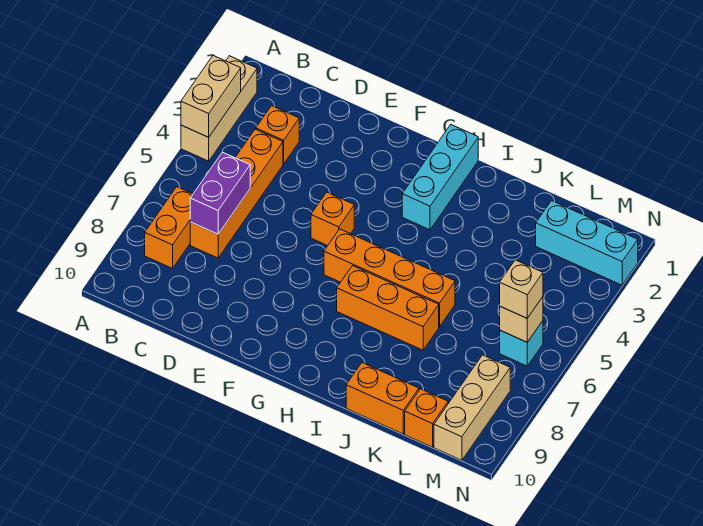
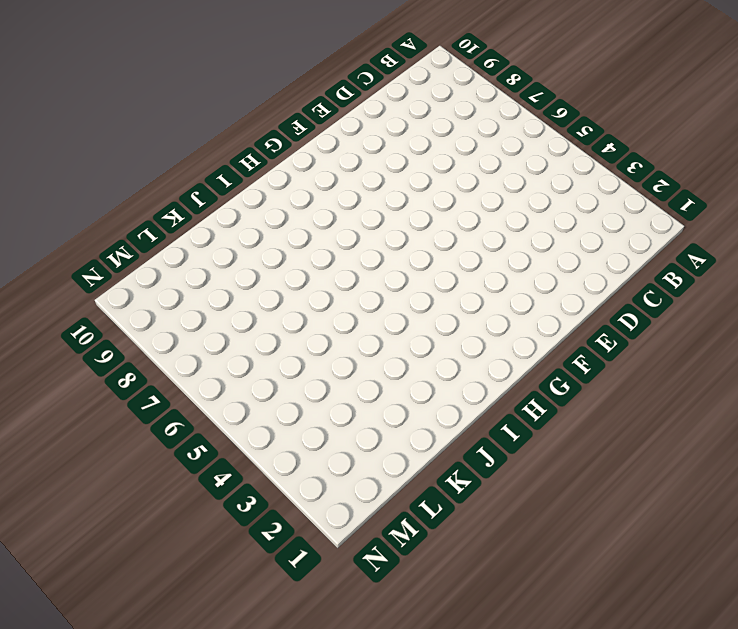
none -> tan 1x3 brick [181,56,257,161]
none -> orange 1x2 brick [145,187,193,269]
none -> orange 1x1 brick [256,106,299,164]

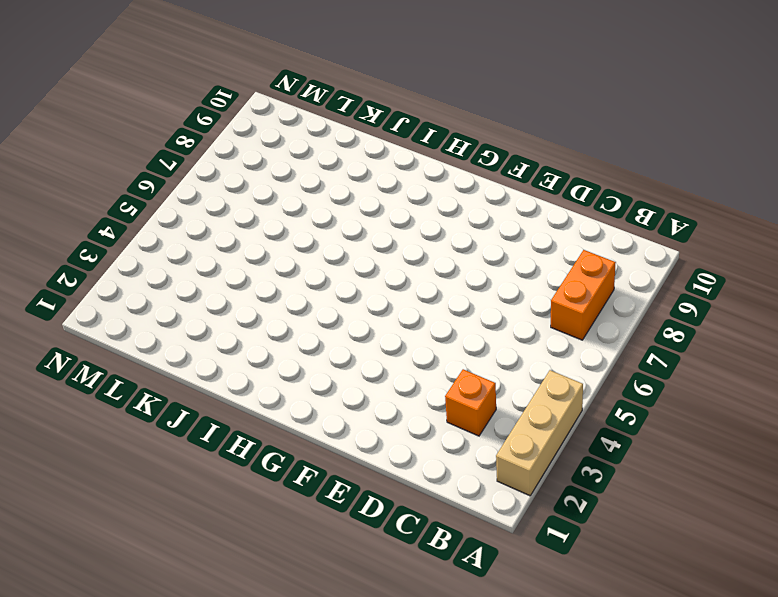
none -> orange 1x4 brick [190,129,283,258]
none -> orange 1x1 brick [311,192,354,246]
none -> orange 1x4 brick [324,229,455,327]

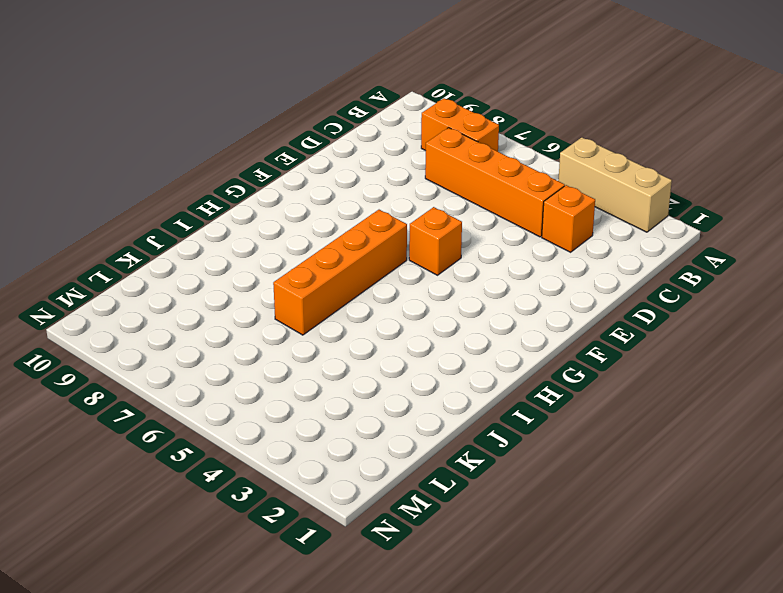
none -> cyan 1x3 brick [402,125,478,230]
none -> orange 1x3 brick [337,266,439,350]
none -> orange 1x2 brick [346,363,419,434]

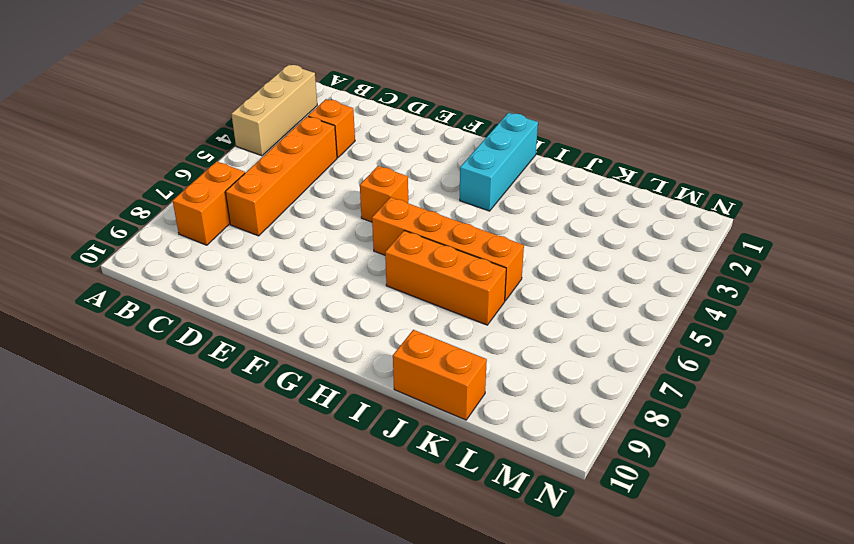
none -> cyan 1x3 brick [536,201,638,285]
none -> orange 1x1 brick [405,389,448,447]
none -> cyan 1x1 brick [500,321,543,366]

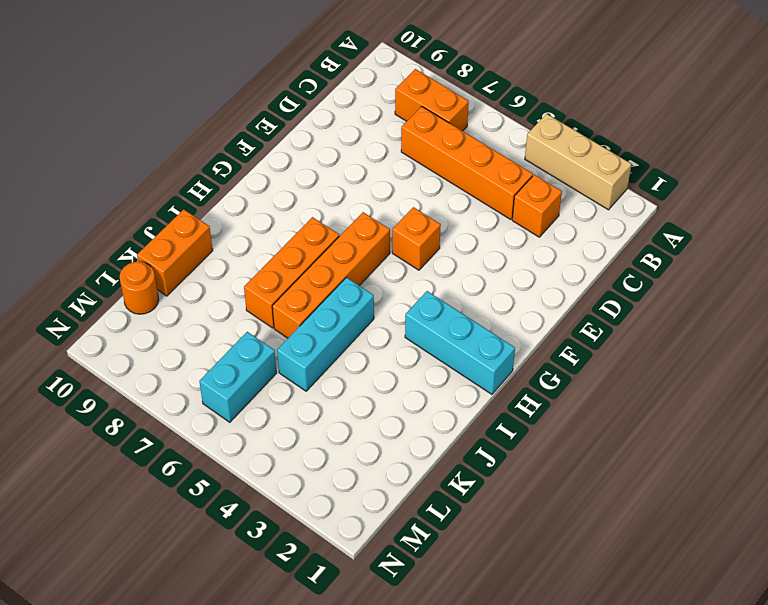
cyan 1x3 brick [277,277,374,391] -> cyan 1x3 brick moved to [536,201,638,285]
cyan 1x2 brick [199,332,277,422] -> cyan 1x1 brick [500,321,543,366]
orange 1x1 round brick [120,262,159,314] -> orange 1x1 brick [405,389,448,447]
none -> tan 1x3 brick [434,355,510,460]
none -> tan 1x2 brick [181,56,241,137]
none -> purple 1x2 brick [190,152,250,234]

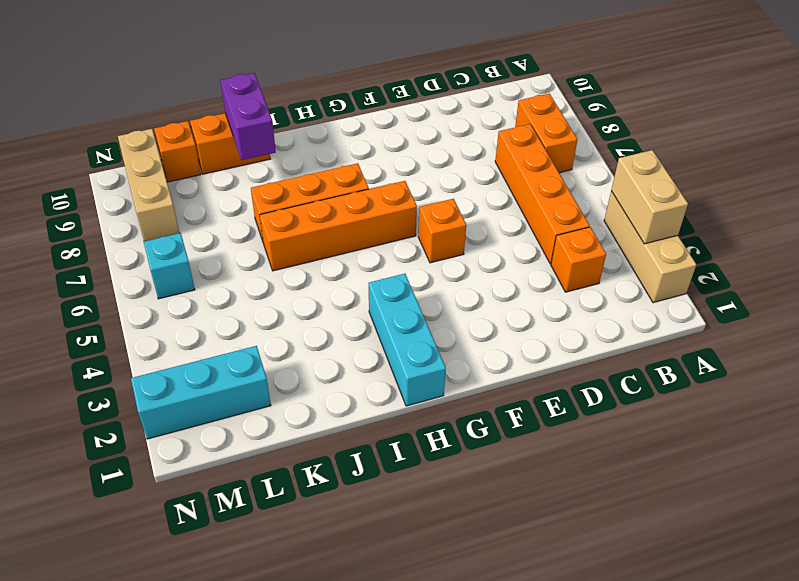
purple 1x2 brick [220,73,276,160] -> purple 1x2 brick moved to [190,152,250,234]
none -> tan 1x1 brick [500,297,543,342]
none -> tan 1x1 brick [500,260,543,318]

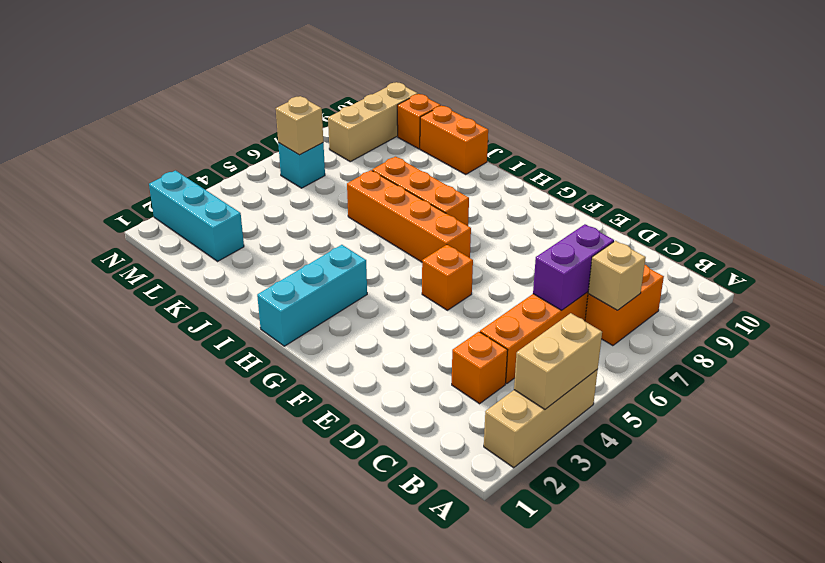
tan 1x1 brick [588,241,646,310] -> tan 1x1 brick moved to [500,260,543,318]

